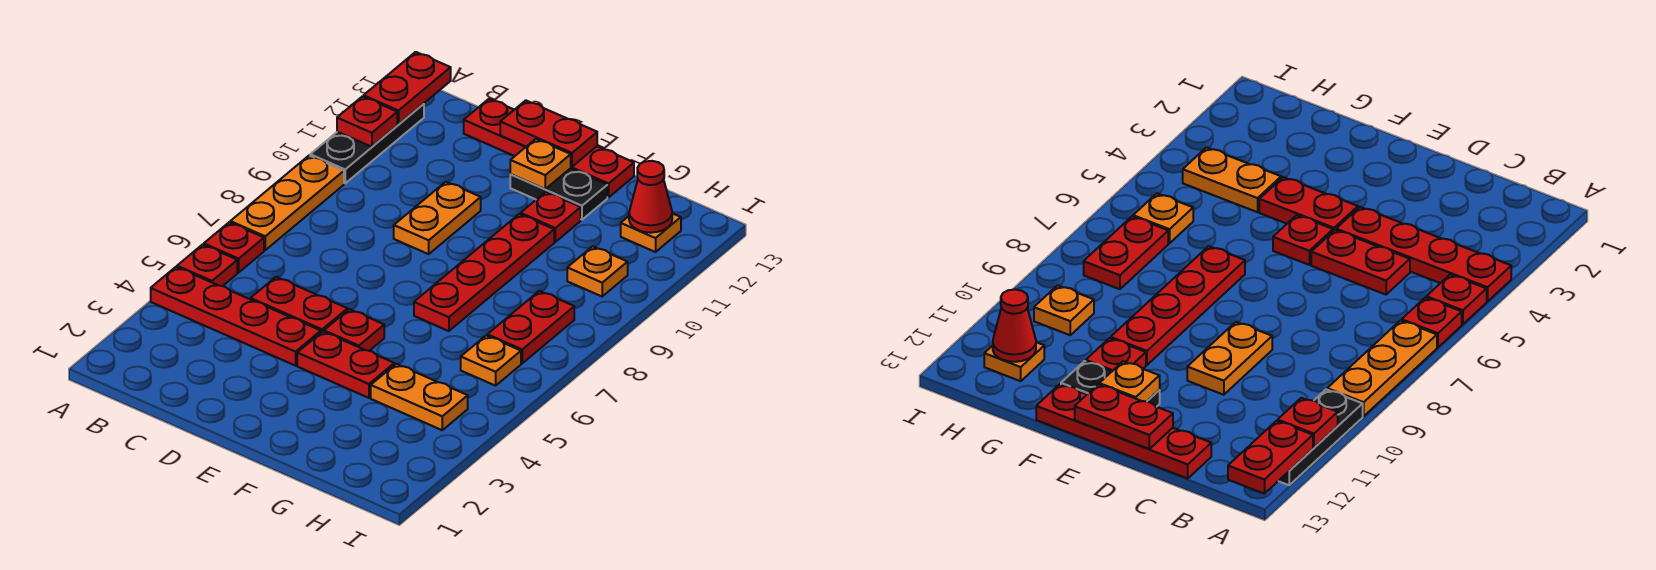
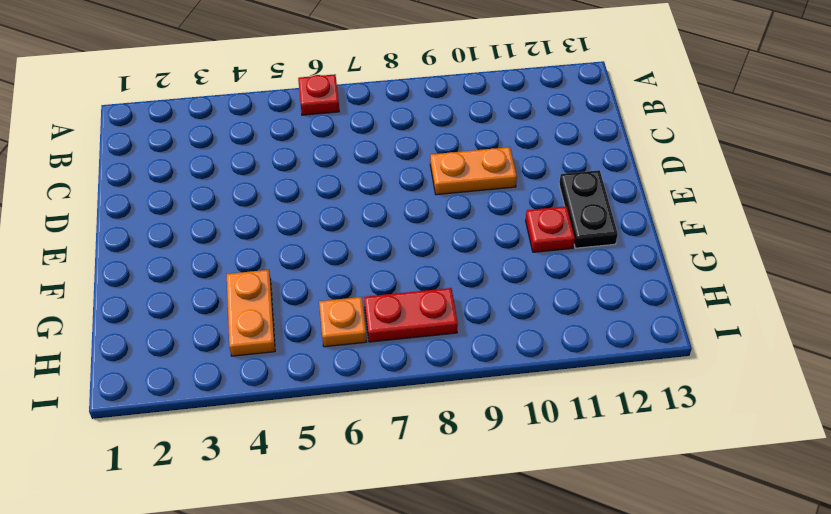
none -> red 1x4 plate [151,267,321,366]
none -> red 1x1 plate [177,245,237,286]
none -> orange 1x3 plate [230,155,344,250]

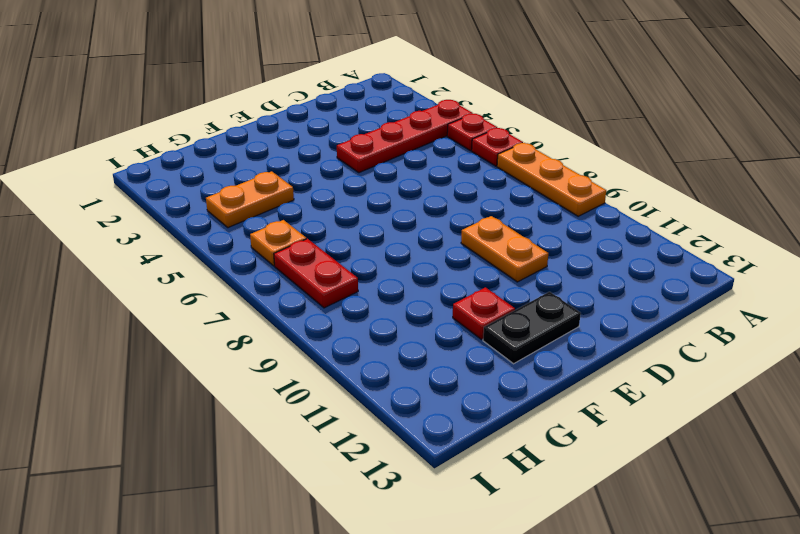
none -> black 1x3 plate [310,104,424,183]
none -> red 1x2 plate [251,277,348,332]
none -> red 1x4 plate [464,99,634,197]

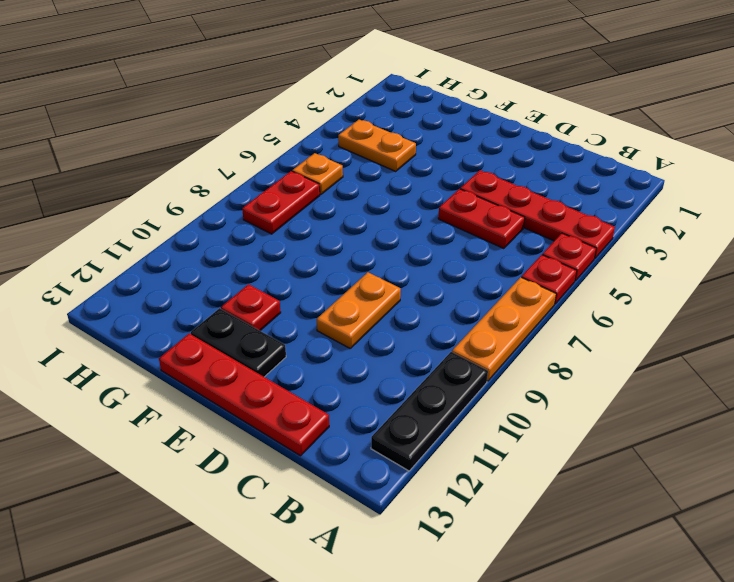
none -> red 1x2 plate [297,331,394,398]
none -> red 1x1 plate [324,309,384,351]
none -> red 1x4 plate [414,214,554,331]

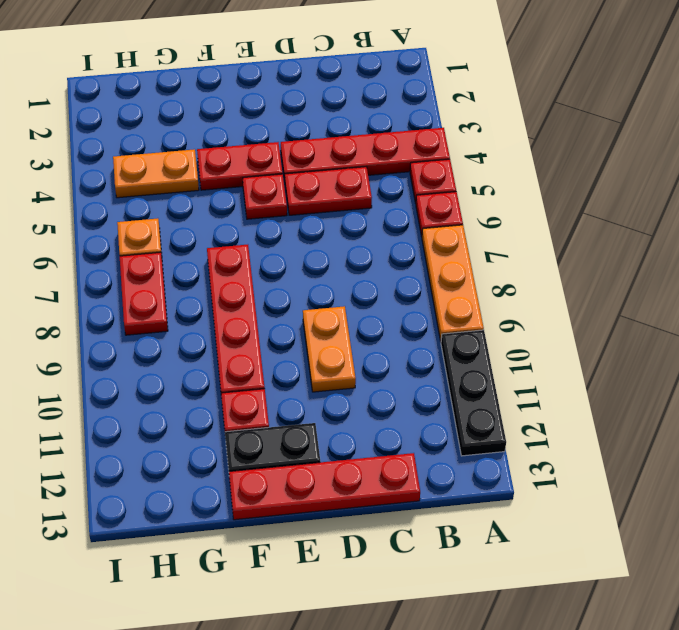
none -> orange 1x1 plate [567,246,628,296]
none -> orange 1x1 plate [621,213,681,252]
none -> red 1x1 plate [337,96,397,147]

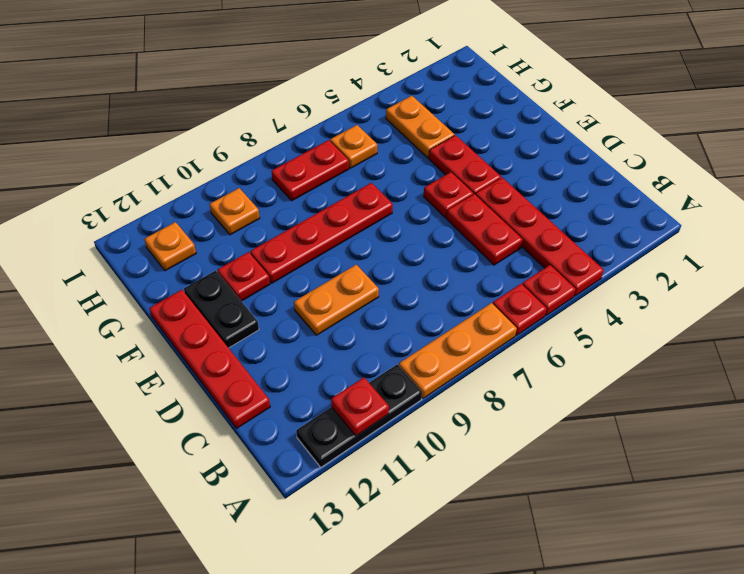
none -> red 1x2 plate [364,52,451,124]
none -> red 1x2 plate [500,100,597,167]
none -> orange 1x1 plate [510,139,571,189]

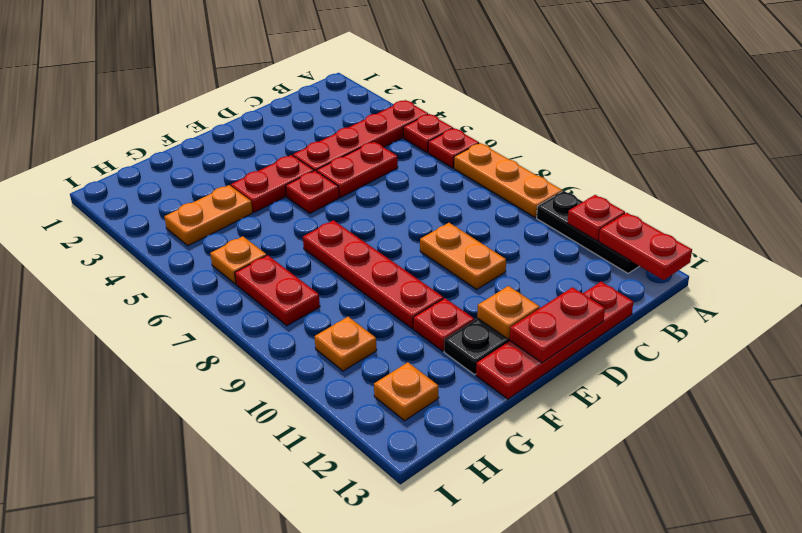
none -> red 1x1 cone [629,161,672,233]

